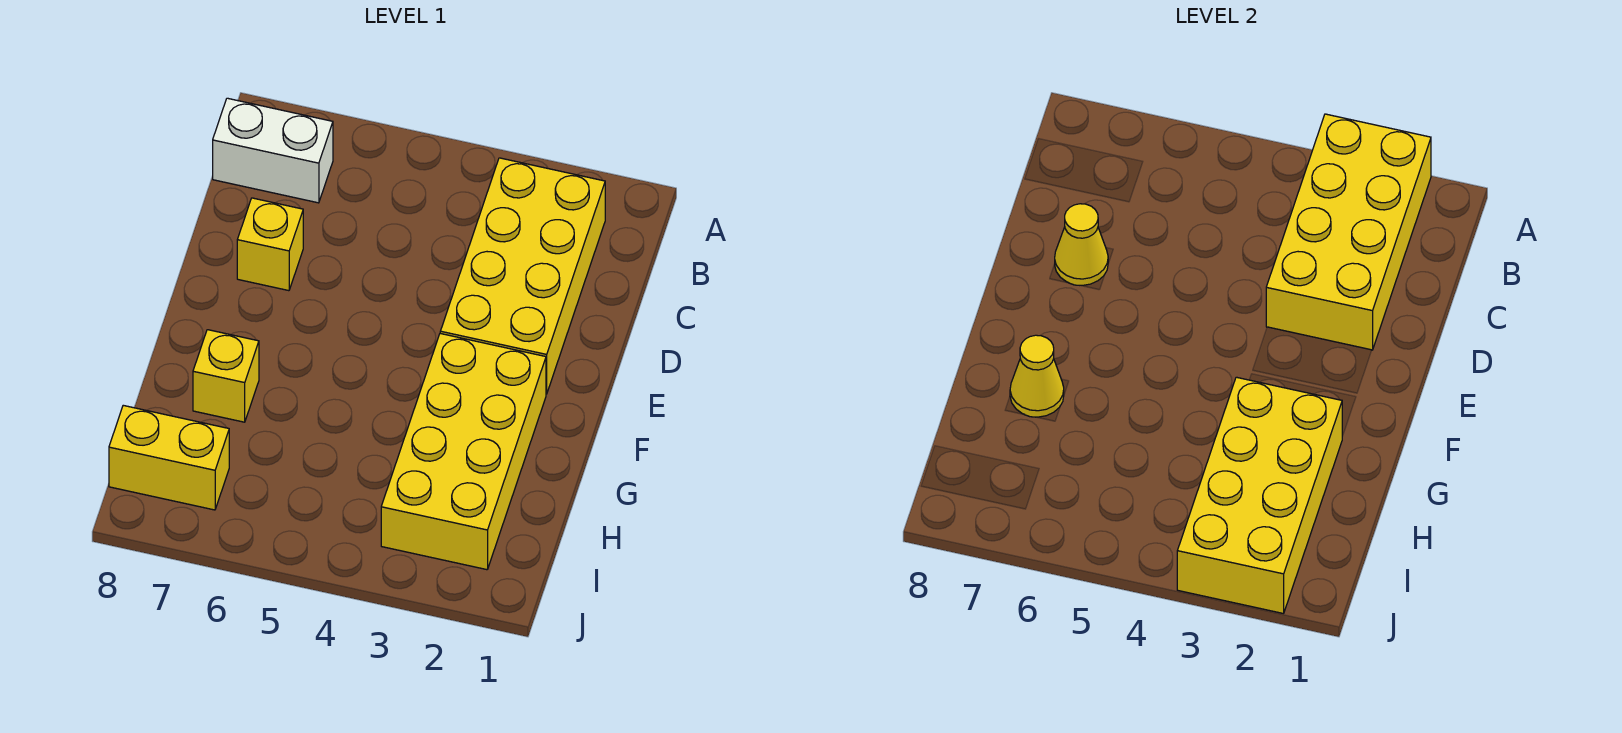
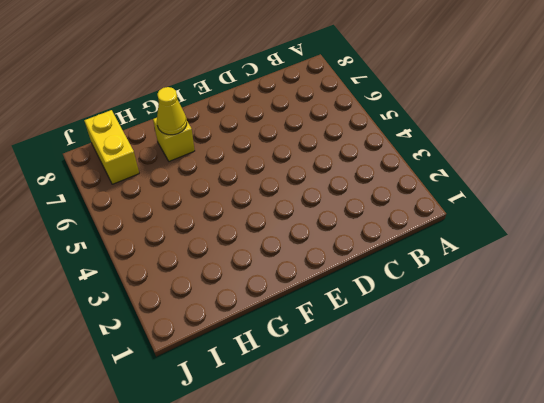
none -> yellow 2x4 brick [440,158,605,394]
none -> white 1x2 brick [213,98,333,203]

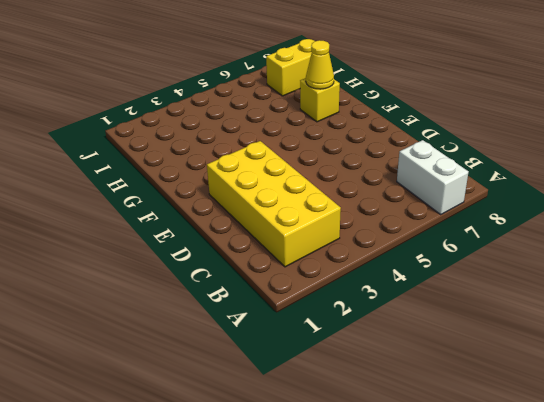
white 1x2 brick [397,140,468,215] -> white 1x2 brick turned to [213,98,333,203]
none -> yellow 1x1 brick [237,198,303,291]
none -> yellow 2x4 brick [381,334,546,570]

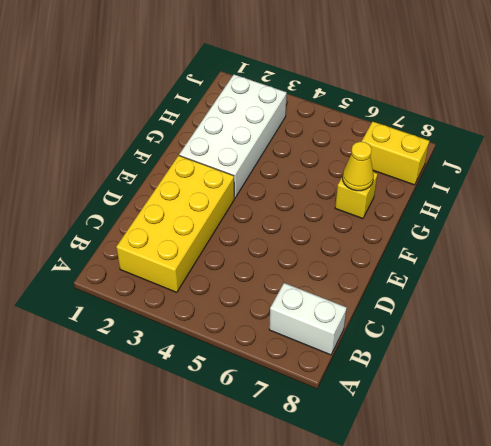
white 2x4 brick [179,75,287,198] -> yellow 2x4 brick [381,334,546,570]
none -> yellow 1x1 brick [237,198,303,291]
none -> yellow 2x4 brick [1266,114,1431,350]

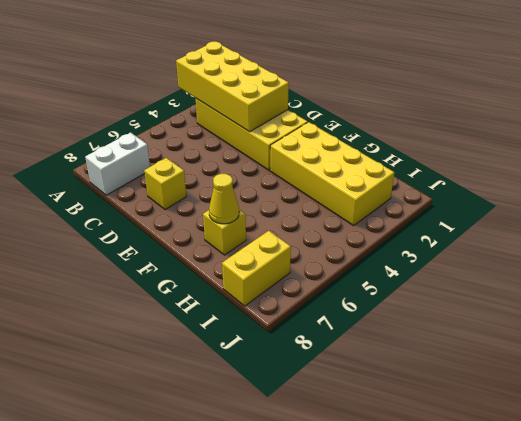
none -> yellow 1x1 cone [1055,204,1108,285]
none -> yellow 2x4 brick [1177,377,1342,614]

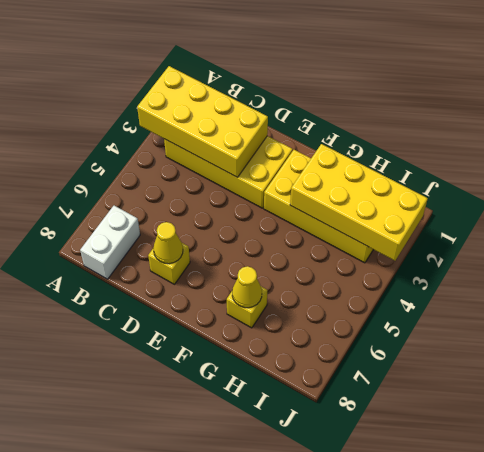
none -> yellow 1x2 brick [109,405,229,510]

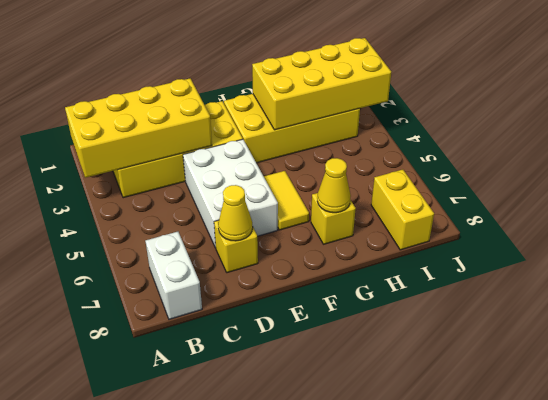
white 2x3 brick [183,139,278,248] -> none
yellow 1x2 tile [264,171,309,230] -> none

